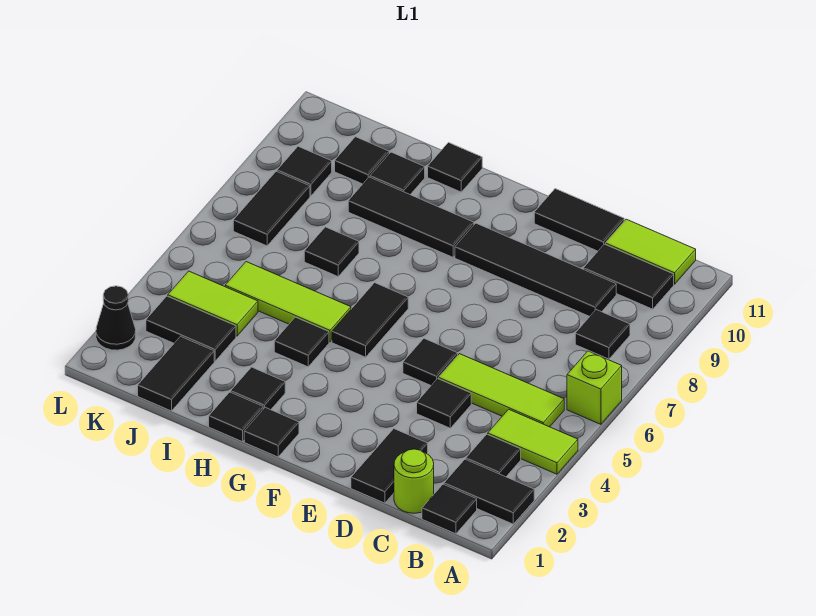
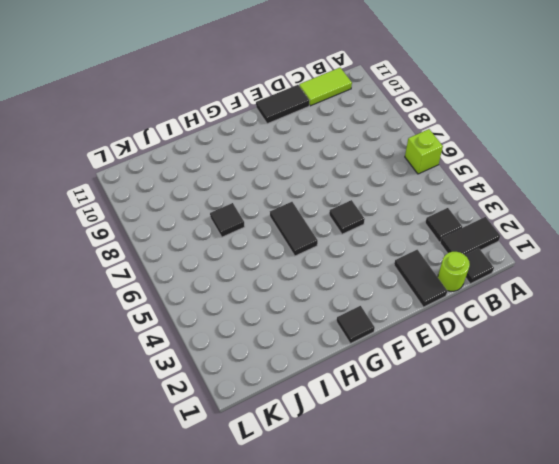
none -> lime 1x2 tile [488,409,578,474]
none -> lime 1x3 tile [439,354,564,427]
none -> black 1x1 tile [575,310,630,359]
none -> black 1x2 tile [583,244,674,309]

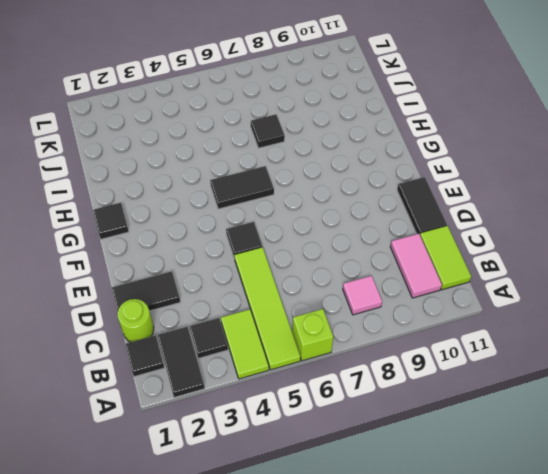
lime 1x4 tile [234,247,300,370] -> lime 1x3 tile [439,354,564,427]
pink 1x1 tile [343,276,382,315] -> black 1x1 tile [575,310,630,359]
pink 1x2 tile [390,234,442,298] -> black 1x2 tile [583,244,674,309]
none -> black 1x4 tile [455,223,616,316]
none -> black 1x1 tile [417,379,471,428]
none -> black 1x3 tile [348,177,474,257]
none -> black 1x1 tile [209,392,263,442]

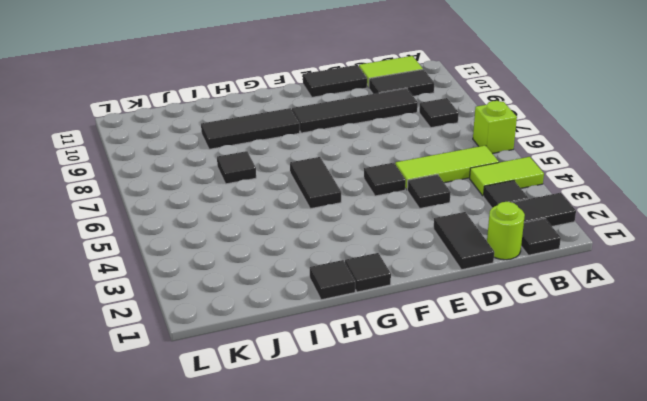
none -> black 1x1 tile [231,367,285,410]
none -> black 1x1 tile [274,317,329,367]
none -> lime 1x3 tile [225,262,351,342]
none -> black 1x1 tile [428,143,482,192]

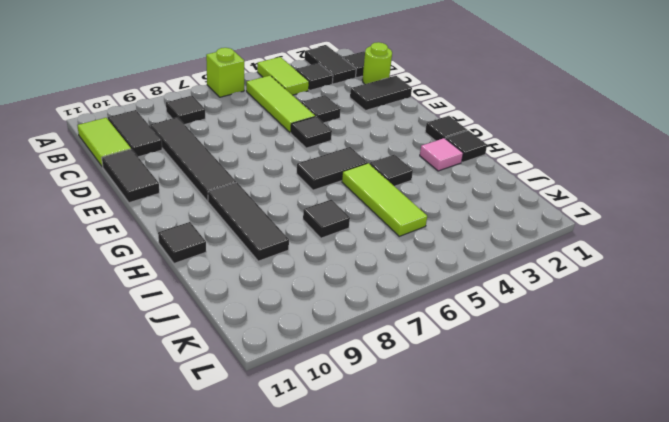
pink 1x1 tile [420,138,463,171] -> black 1x1 tile [231,367,285,410]
none -> black 1x1 tile [370,152,425,194]
none -> black 1x2 tile [138,336,214,411]
none -> black 1x2 tile [146,296,236,361]
none -> lime 1x2 tile [168,271,258,336]

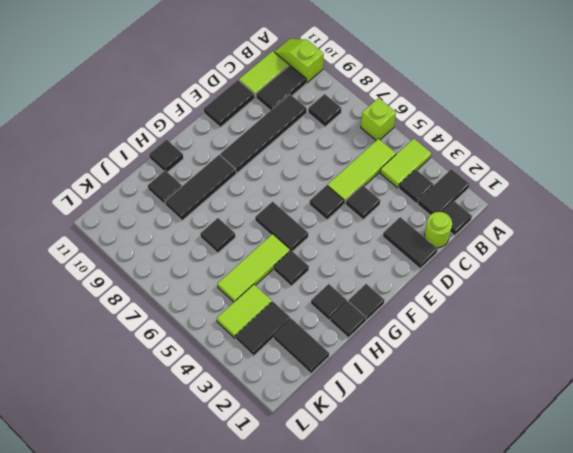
lime 1x2 slope [275,39,324,83] -> none
none -> black 1x1 tile [335,137,389,184]
none -> black 1x2 tile [233,171,310,246]
none -> black 1x1 tile [277,146,332,196]
none -> black 1x1 cone [96,286,136,350]

